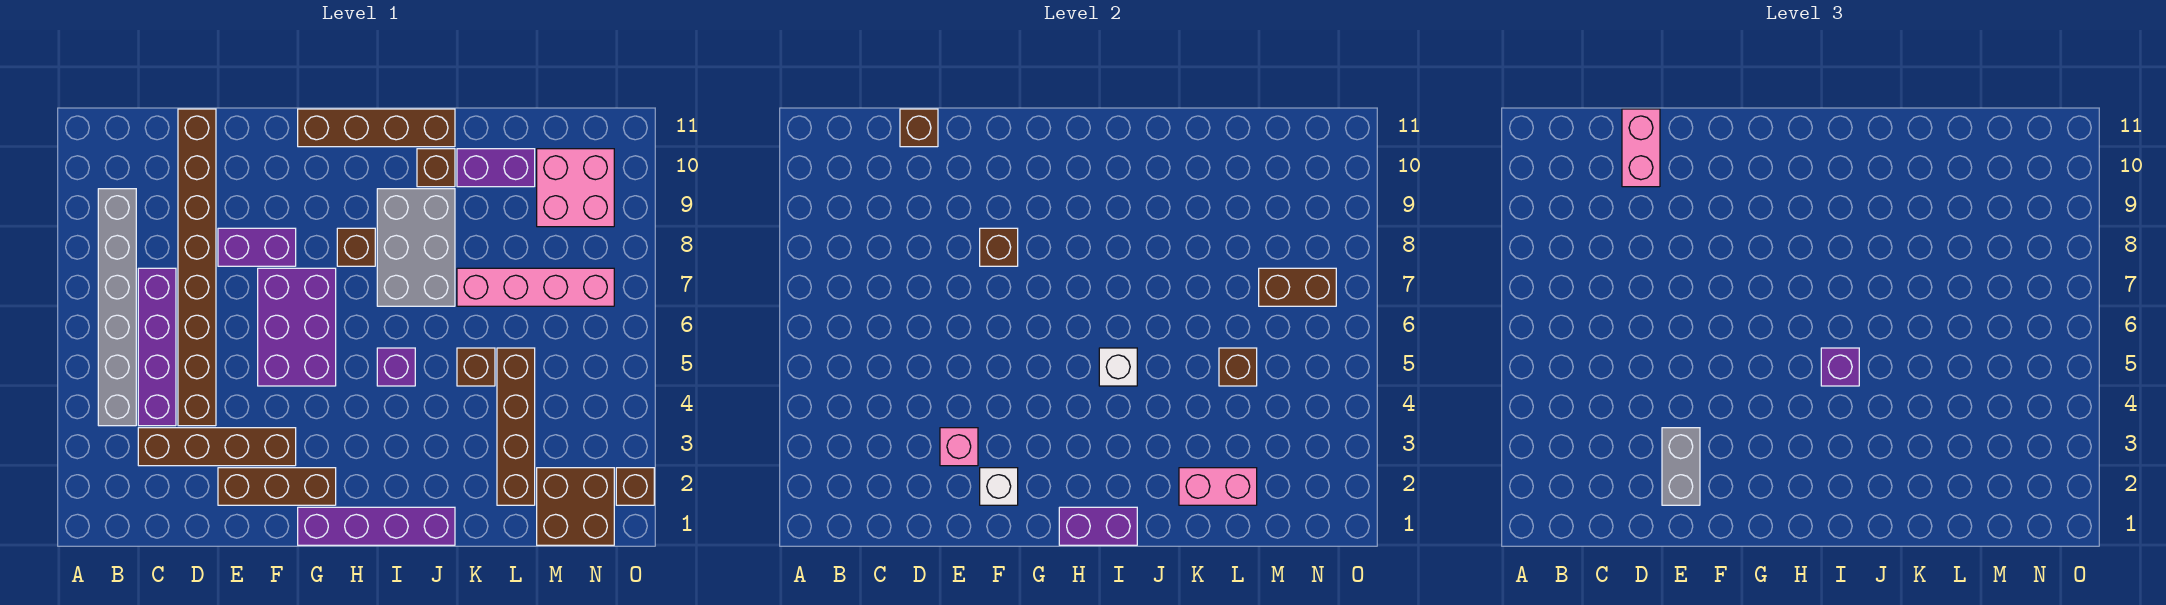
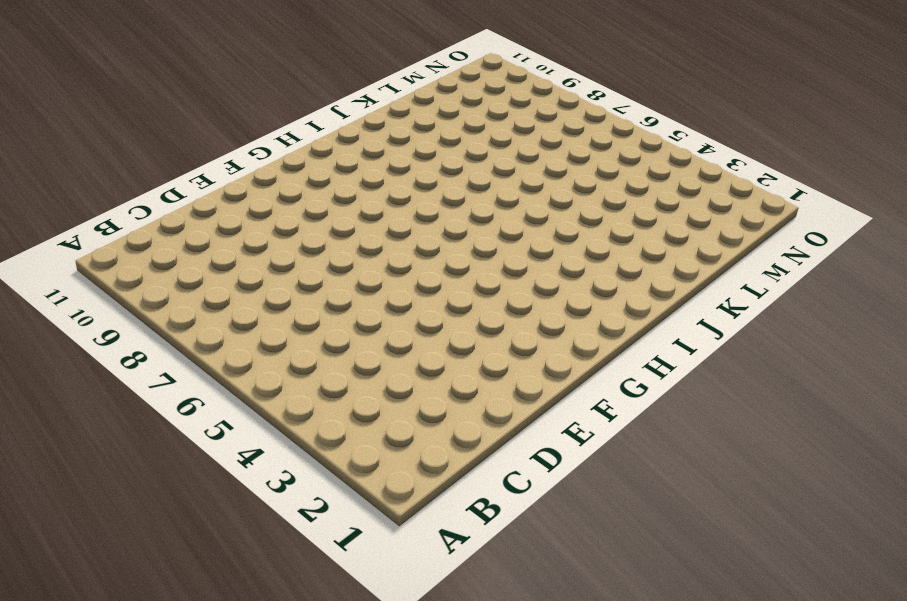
none -> grey 1x6 brick [98,189,136,426]
none -> brown 1x4 brick [138,428,296,466]
none -> purple 1x4 brick [138,268,176,426]
none -> brown 1x8 brick [178,109,216,426]

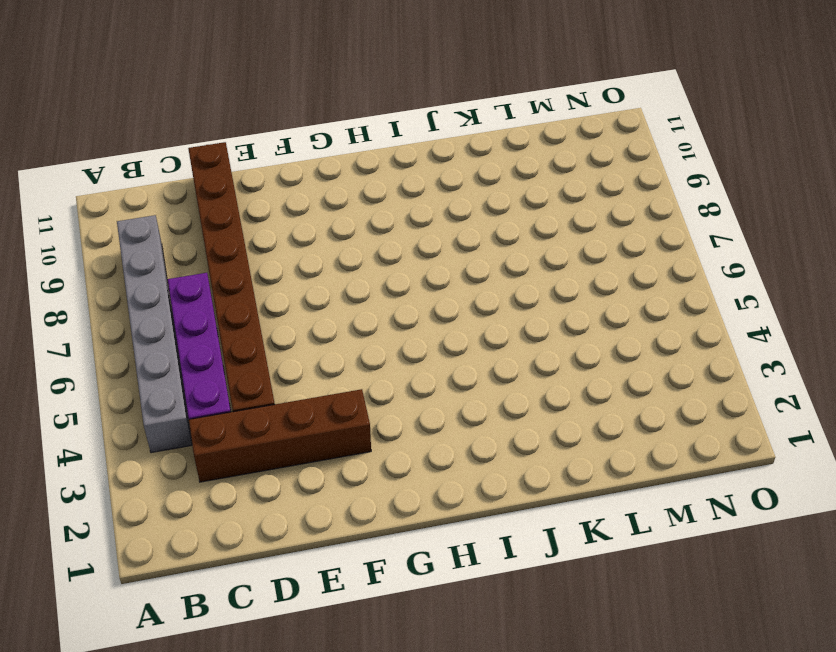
none -> brown 1x3 brick [218,468,336,505]
none -> purple 1x2 brick [218,228,296,266]
none -> purple 2x3 brick [258,268,336,386]
none -> purple 1x4 brick [298,507,455,545]

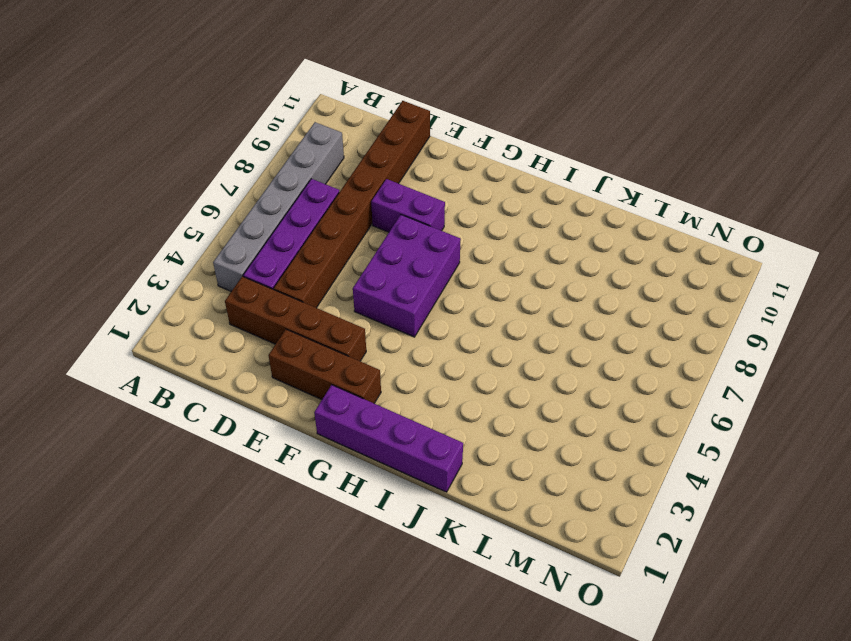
none -> brown 1x4 brick [298,109,455,147]
none -> brown 1x1 brick [337,228,375,266]
none -> purple 1x1 brick [377,348,415,386]
none -> grey 2x3 brick [377,189,455,306]

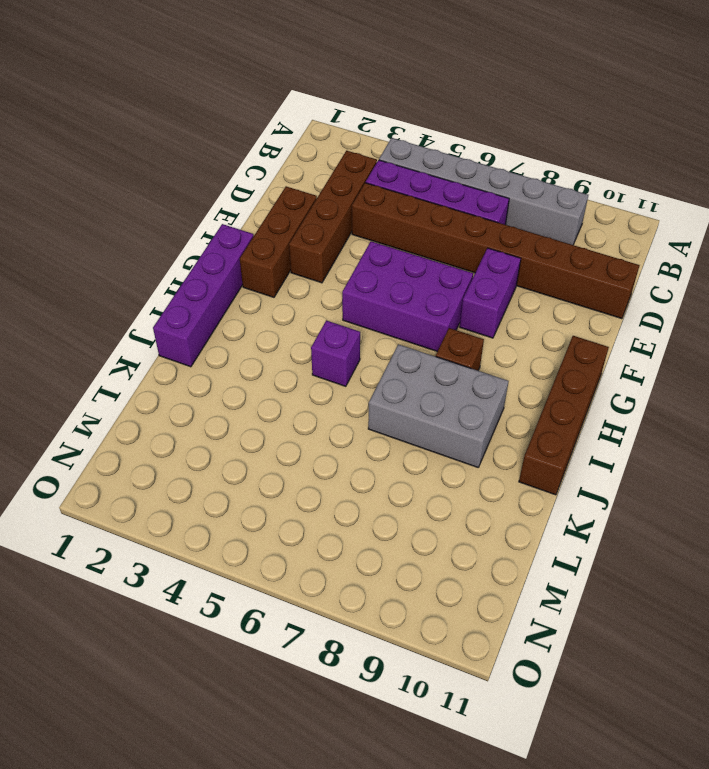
none -> brown 1x1 brick [417,149,455,187]
none -> brown 1x1 brick [457,348,495,386]
none -> pink 1x4 brick [457,268,614,306]
none -> purple 1x2 brick [457,149,535,187]

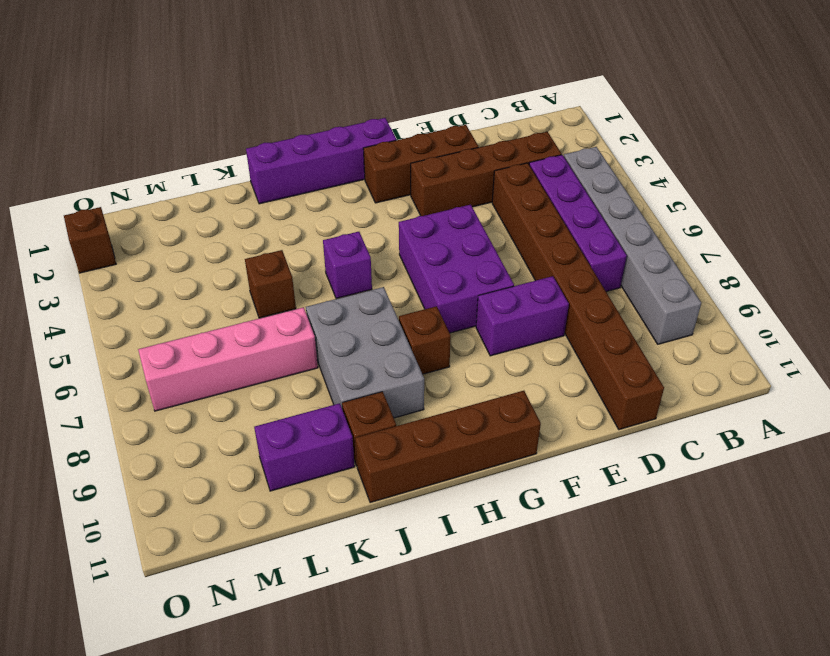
none -> brown 1x4 brick [497,348,535,505]
none -> brown 2x2 brick [537,468,614,545]
none -> pink 2x2 brick [537,149,614,227]
none -> brown 1x1 brick [900,109,938,147]

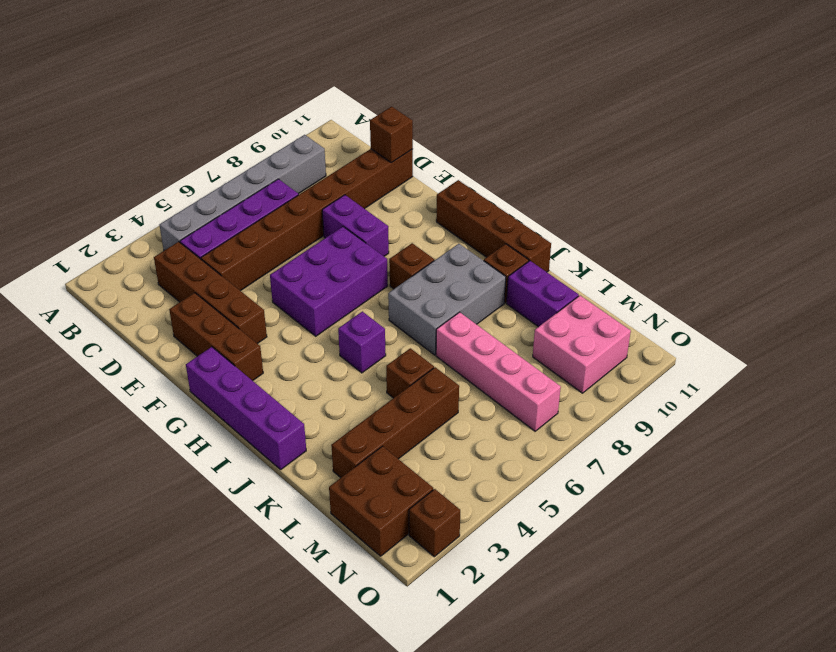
none -> pink 1x1 brick [940,428,978,466]
none -> white 1x1 brick [980,468,1018,505]
none -> brown 1x1 brick [980,228,1018,266]
none -> purple 1x2 brick [1059,507,1137,545]

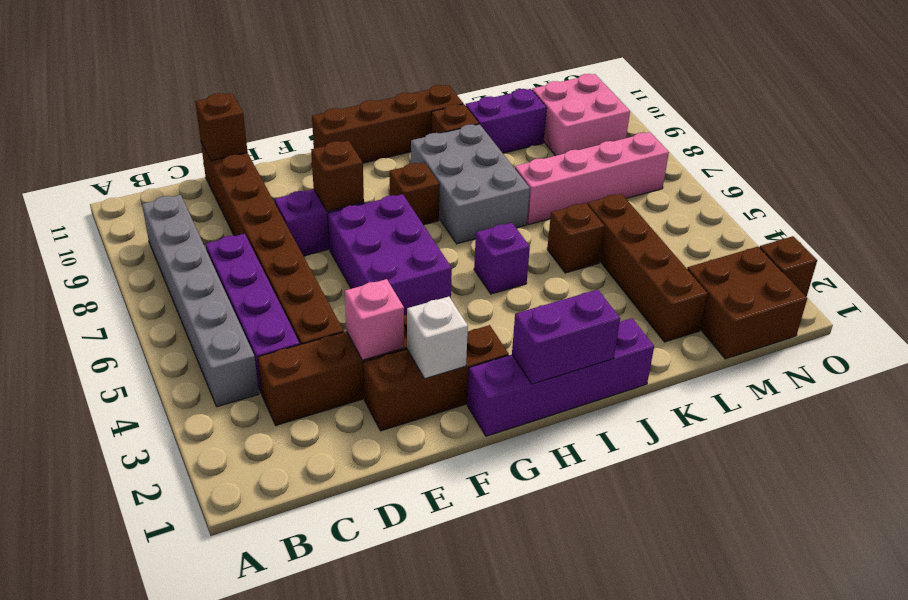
none -> white 1x1 brick [1099,348,1137,386]
none -> pink 1x2 brick [1179,468,1257,505]
none -> brown 1x1 brick [1219,348,1257,386]
none -> brown 1x2 brick [1259,268,1336,306]

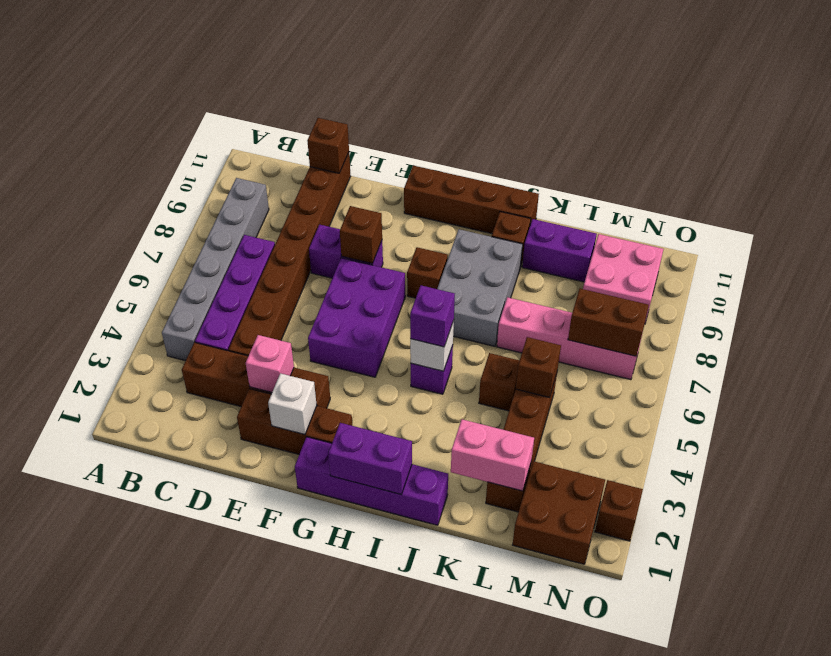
none -> pink 1x2 brick [1622,109,1660,187]
none -> grey 1x2 brick [1662,428,1700,505]

